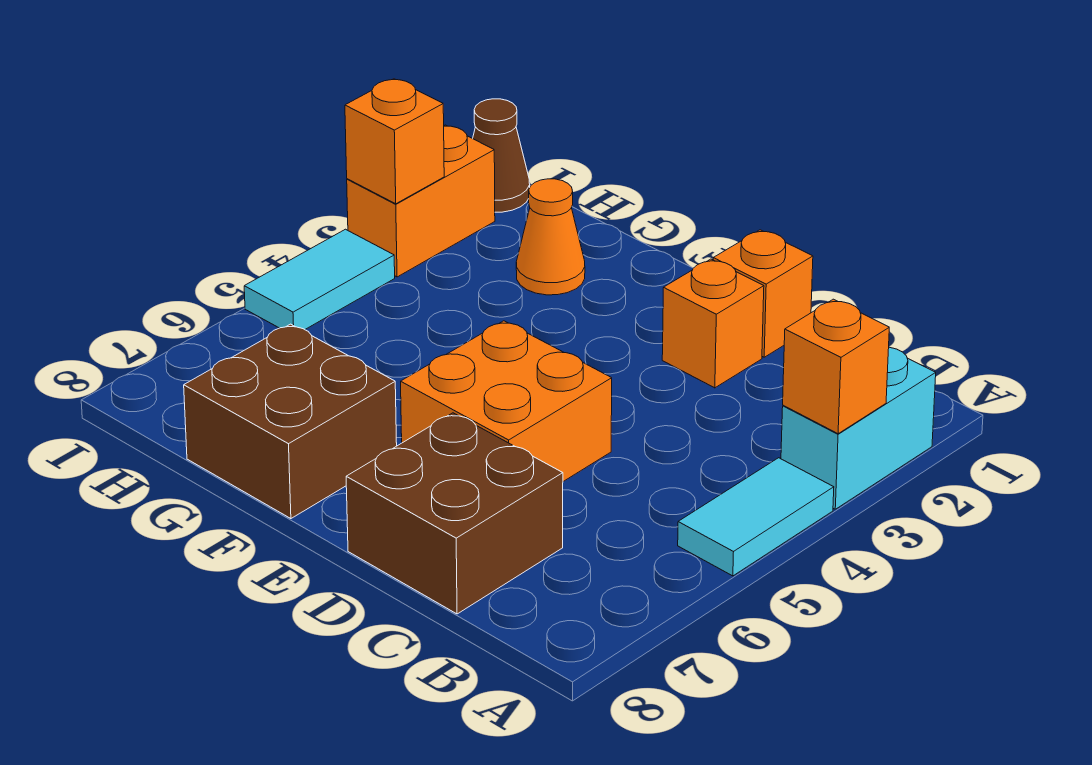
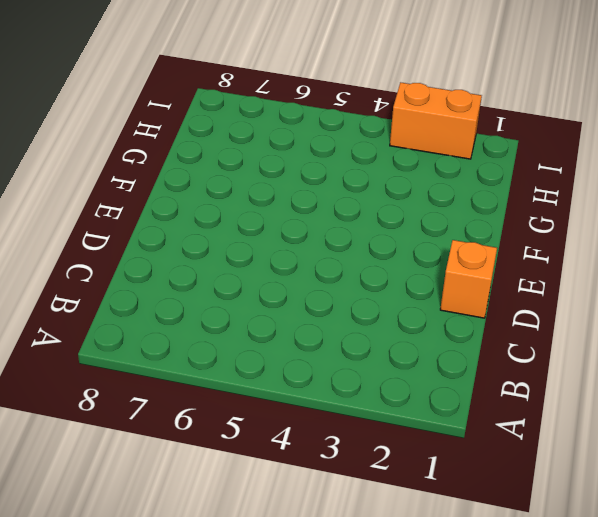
none -> cyan 1x2 brick [781,347,936,509]
none -> cyan 1x2 tile [678,458,834,576]
none -> brown 2x2 brick [346,413,563,614]

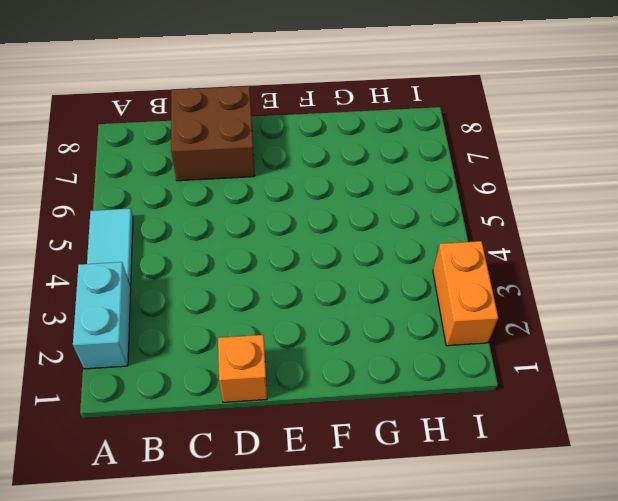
none -> orange 1x1 brick [662,259,764,388]
none -> orange 2x2 brick [401,321,612,481]
none -> brown 2x2 brick [184,324,397,519]

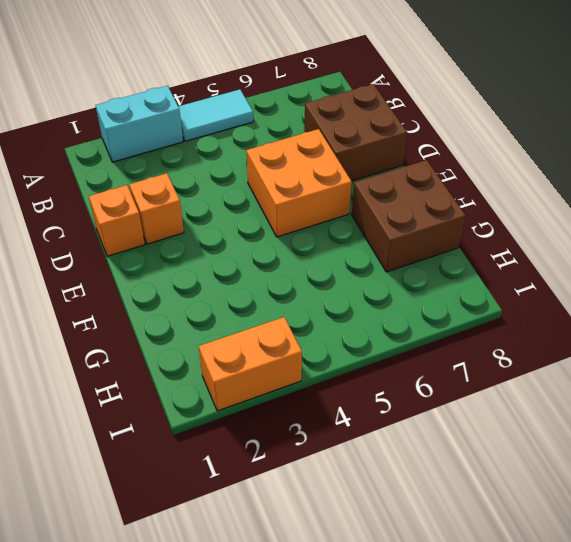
none -> orange 1x1 cone [516,179,585,295]
none -> brown 1x1 cone [473,99,530,212]
none -> cyan 1x2 tile [244,229,395,329]

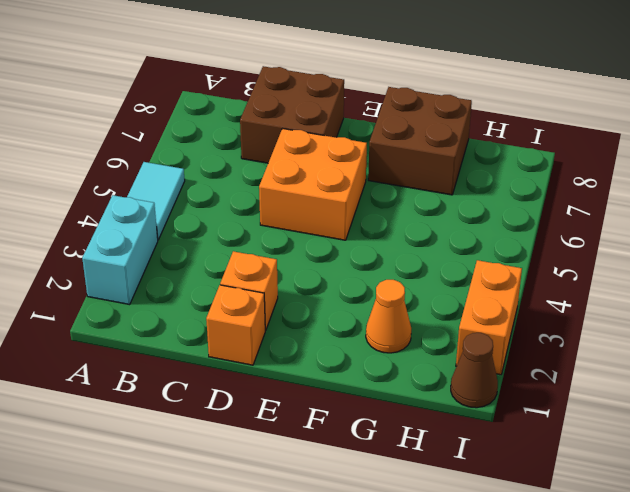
none -> cyan 1x2 tile [244,229,395,329]
none -> orange 1x1 brick [783,299,889,434]
none -> orange 1x1 brick [345,79,444,204]

